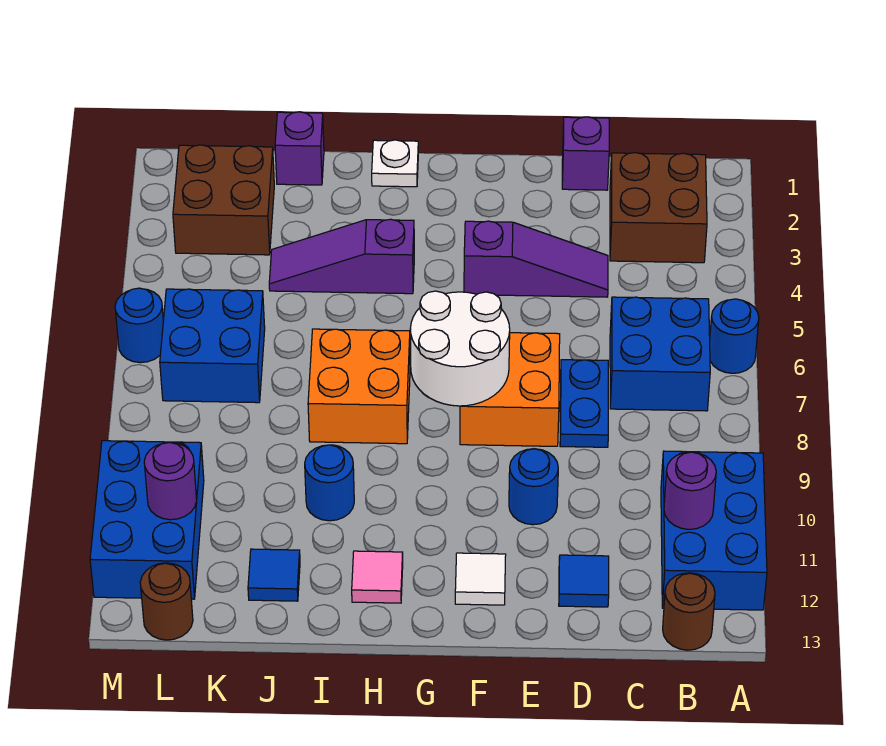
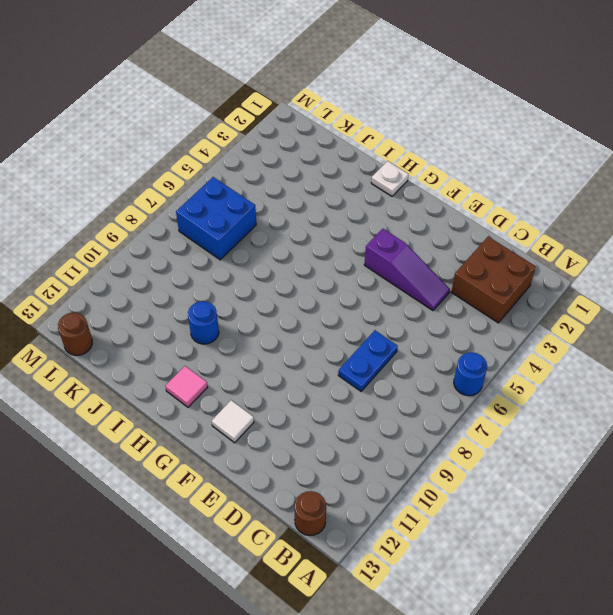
none -> blue 2x3 brick [661,451,767,610]
none -> blue 2x2 brick [610,297,710,411]
none -> purple 1x1 brick [562,117,609,190]

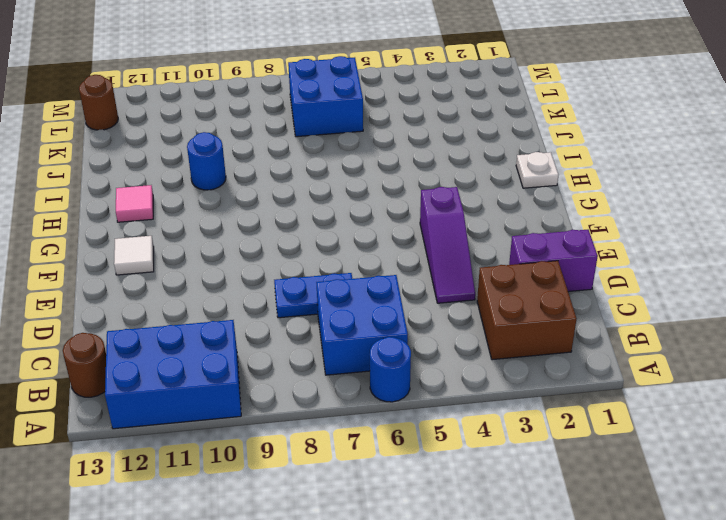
purple 1x2 brick [509,230,598,292] -> purple 1x1 brick [562,117,609,190]
none -> blue 1x1 tile [559,555,609,607]
none -> orange 2x2 brick [460,333,560,446]
none -> blue 1x1 round brick [509,449,558,525]

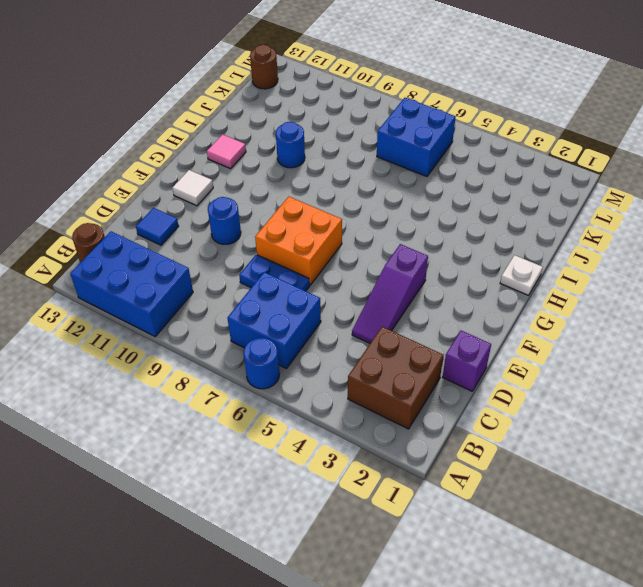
none -> purple 1x3 slope [269,219,414,294]
none -> orange 2x2 brick [308,329,410,444]
none -> purple 1x1 brick [275,112,324,185]

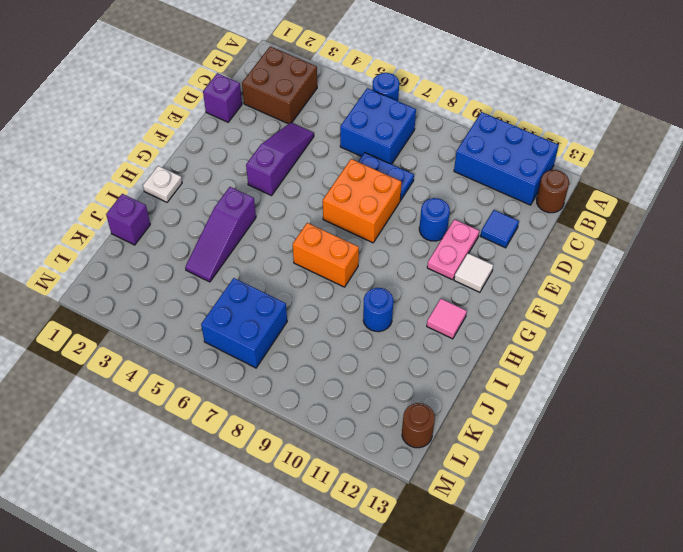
pink 1x2 plate [427,219,479,280] -> none
orange 1x2 brick [293,223,359,287] -> orange 2x2 brick [308,329,410,444]
none -> blue 1x1 tile [248,549,300,601]
none -> brown 2x2 brick [173,145,274,255]
none -> blue 2x3 brick [90,441,204,599]

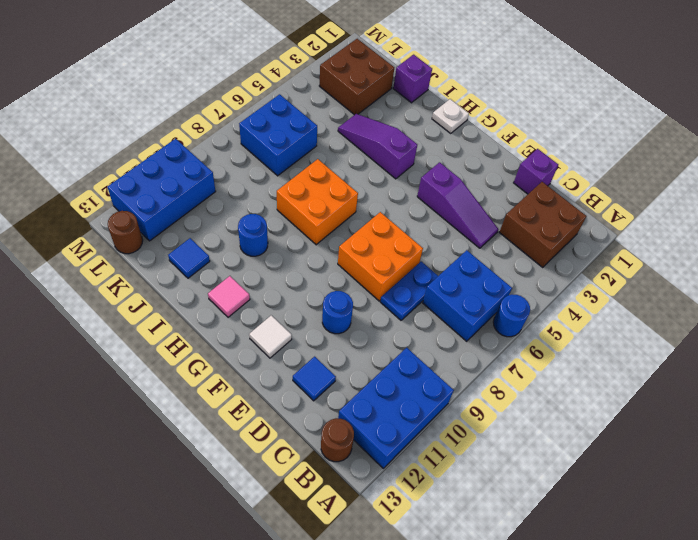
none -> blue 1x1 round brick [115,288,163,363]
none -> purple 1x1 round brick [664,452,716,529]
none -> white 2x2 round brick [410,291,510,406]

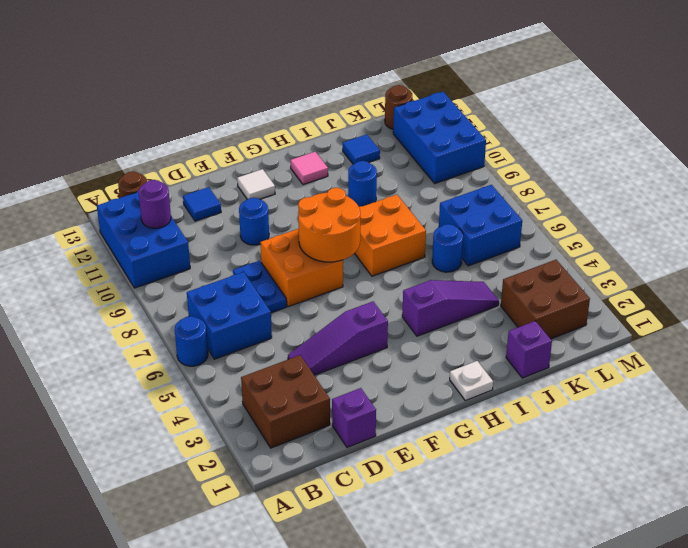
orange 2x2 round brick [298,188,360,262] -> white 2x2 round brick [410,291,510,406]
blue 1x1 round brick [432,224,463,272] -> blue 1x1 round brick moved to [115,288,163,363]
none -> purple 1x1 round brick [144,442,197,520]

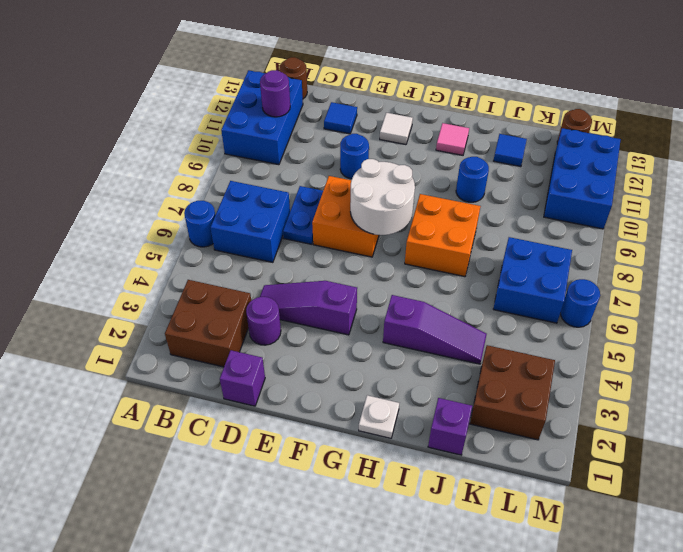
purple 1x1 round brick [246,297,281,345] -> purple 1x1 round brick moved to [144,442,197,520]

